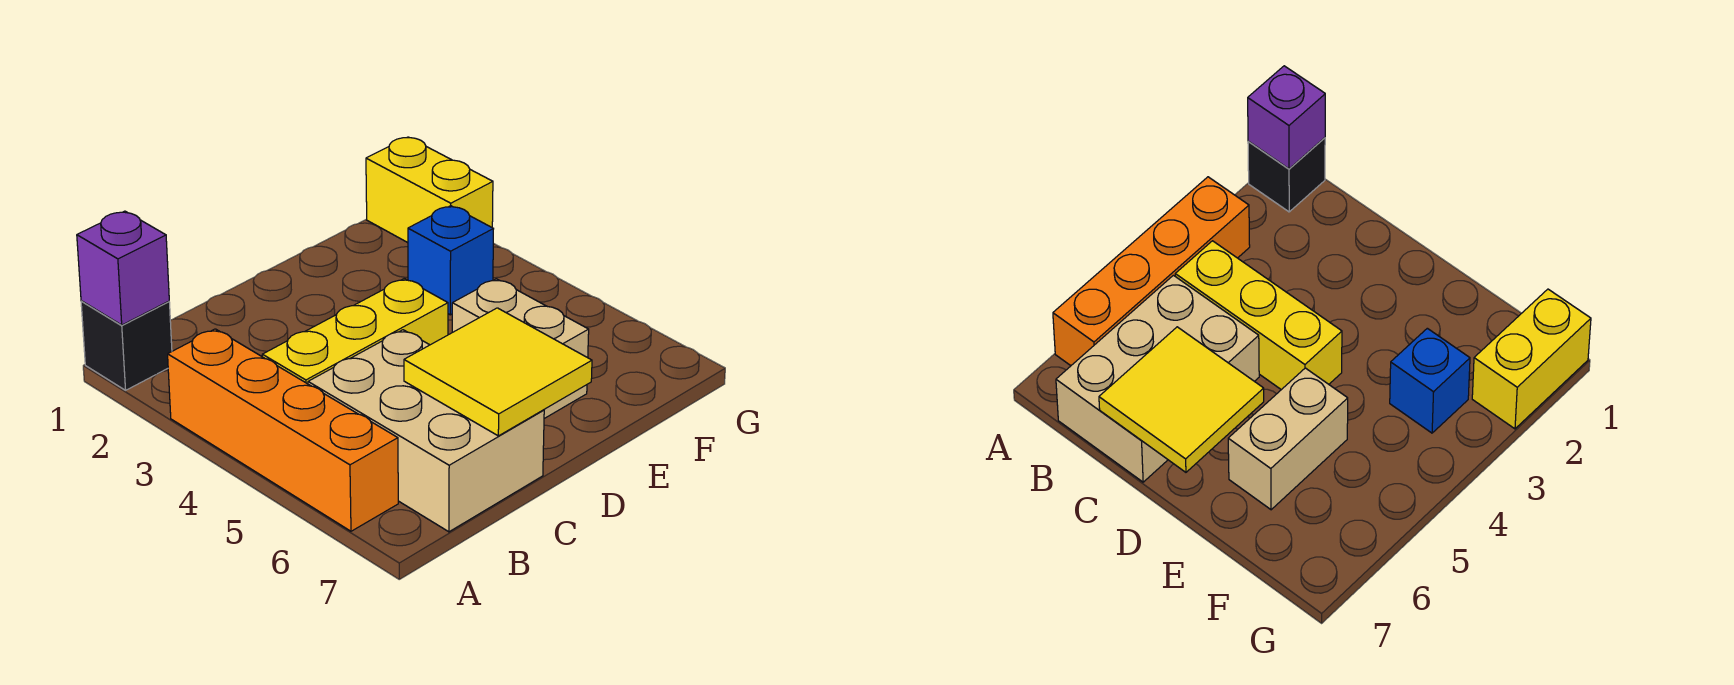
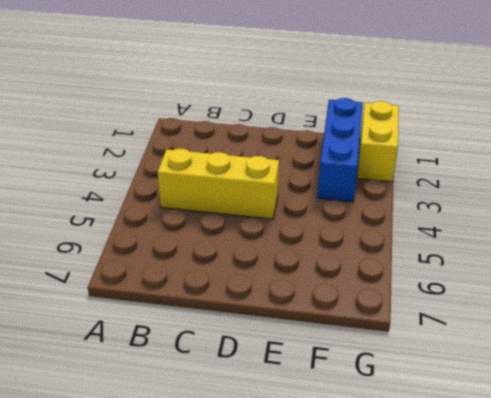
blue 1x3 brick [317,98,363,202] -> blue 1x1 brick [408,206,493,315]
none -> black 1x1 brick [81,301,172,390]
none -> orange 1x4 brick [168,329,398,531]

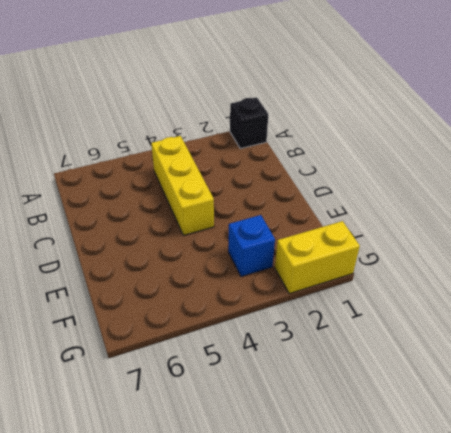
none -> orange 1x4 brick [168,329,398,531]
none -> tan 2x3 brick [308,330,544,532]

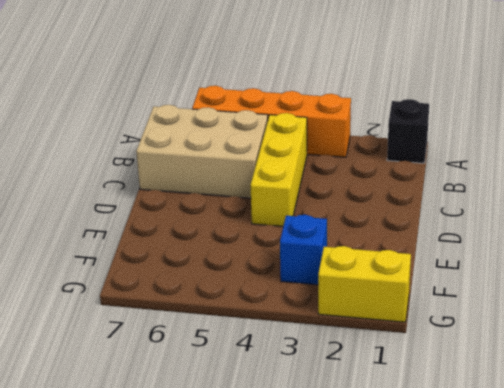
none -> tan 1x2 brick [452,279,589,419]
none -> purple 1x1 brick [77,211,169,325]

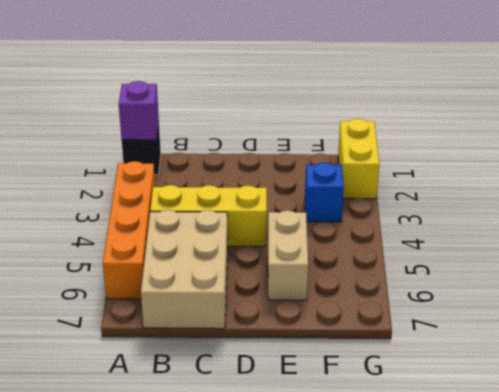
none -> yellow 2x2 tile [404,308,592,436]

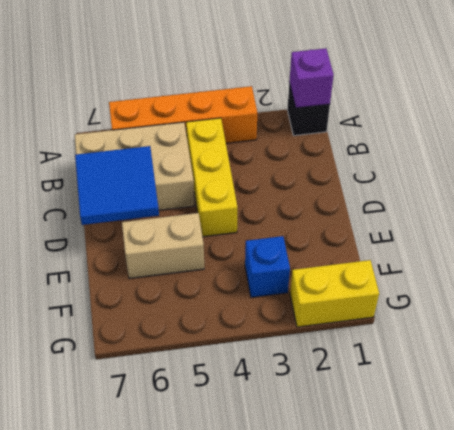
blue 2x2 tile [75,146,159,225] -> yellow 2x2 tile [404,308,592,436]

